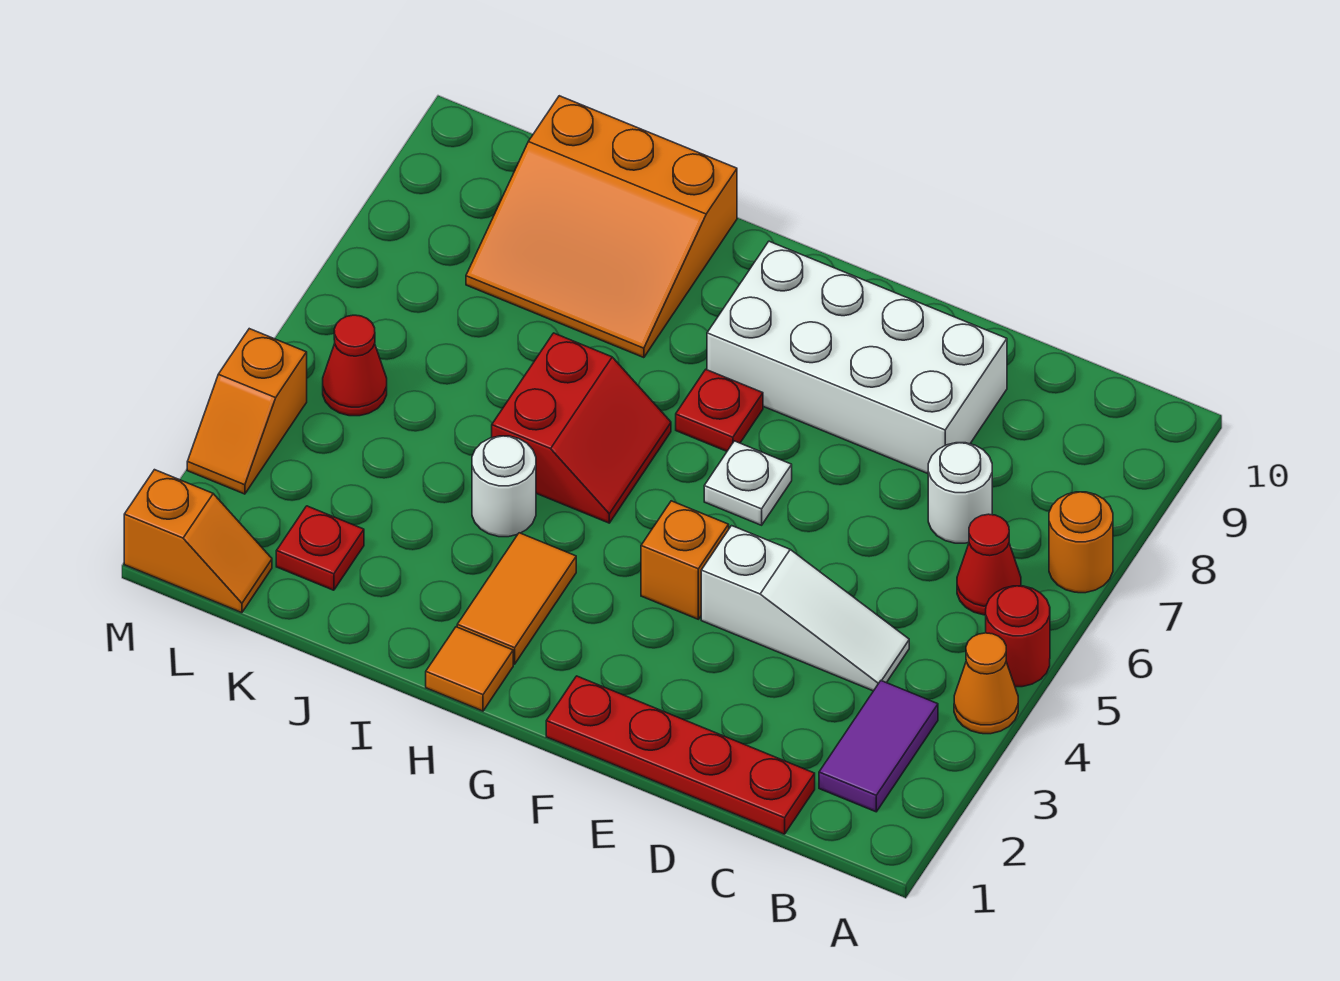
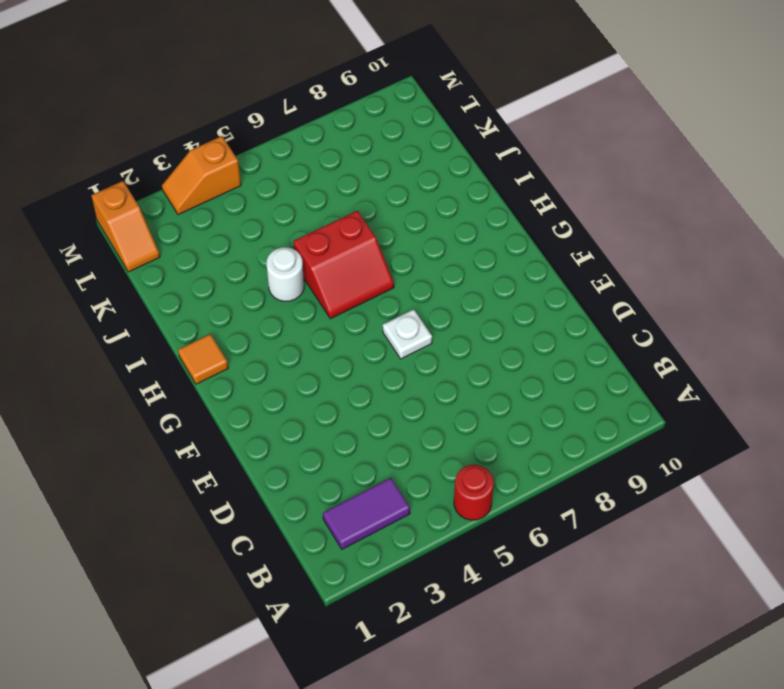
none -> orange 1x1 cone [954,633,1018,734]
none -> orange 1x1 round brick [1049,492,1113,593]
none -> red 1x1 cone [957,514,1021,615]

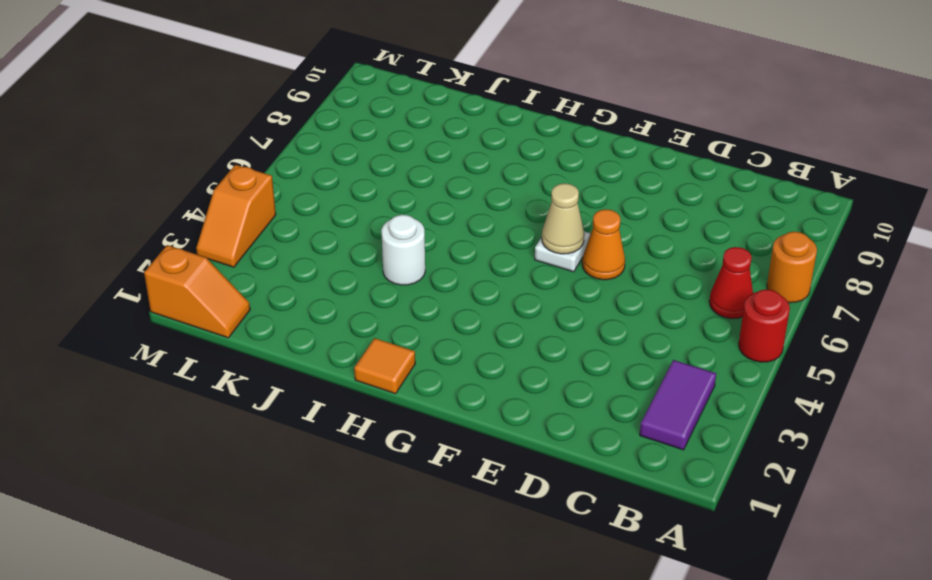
orange 1x1 cone [582,209,625,280] -> orange 1x1 cone moved to [954,633,1018,734]
tan 1x1 cone [542,183,584,254] -> none
none -> red 1x4 plate [546,676,815,834]
none -> white 1x3 slope [701,526,909,691]
none -> white 1x1 round brick [928,443,992,543]

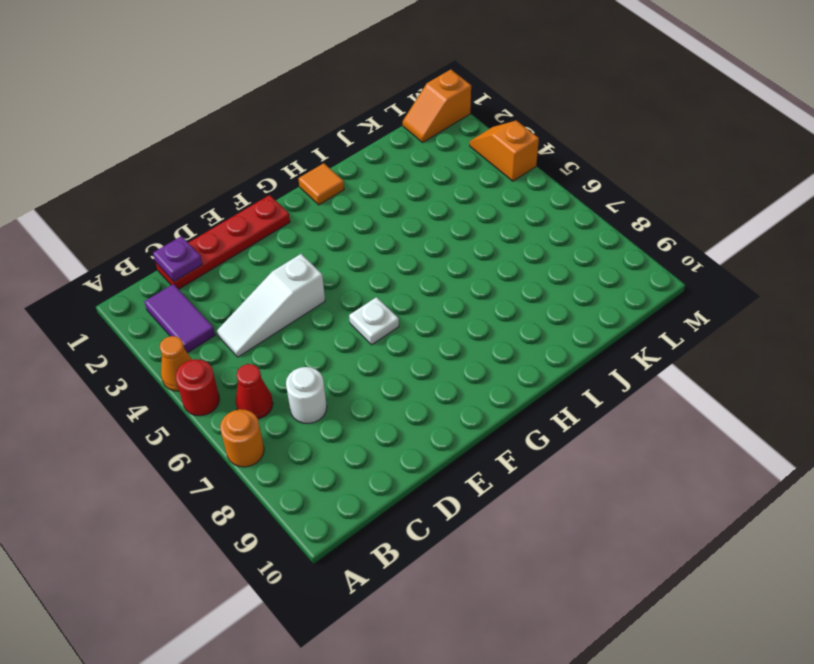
purple 1x1 plate [153,236,202,282] -> none
none -> white 2x4 brick [707,241,1007,474]
none -> orange 1x1 brick [641,501,729,619]
none -> red 1x1 plate [676,370,763,451]

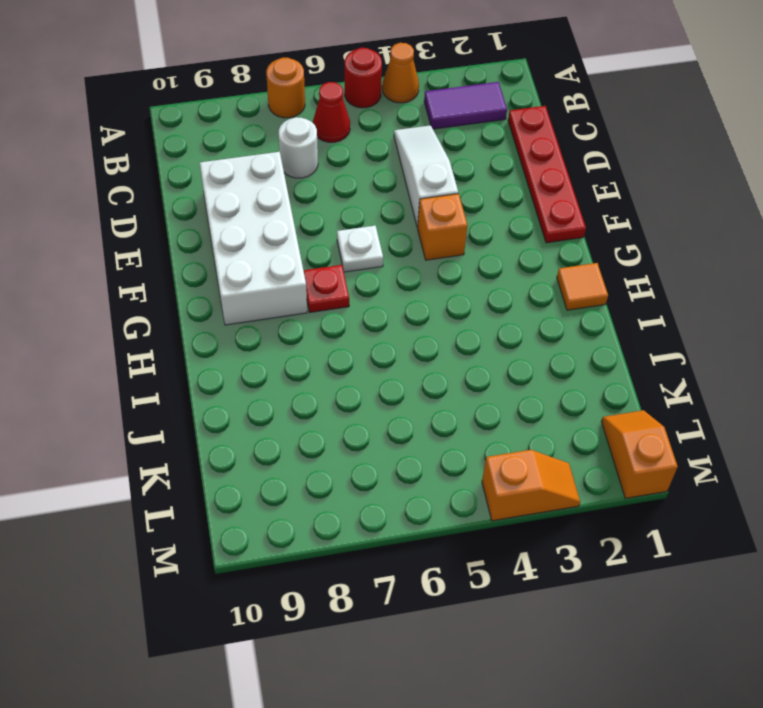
none -> orange 1x2 tile [457,533,576,664]
none -> red 2x2 slope [492,333,671,523]
none -> white 1x1 round brick [472,436,536,537]

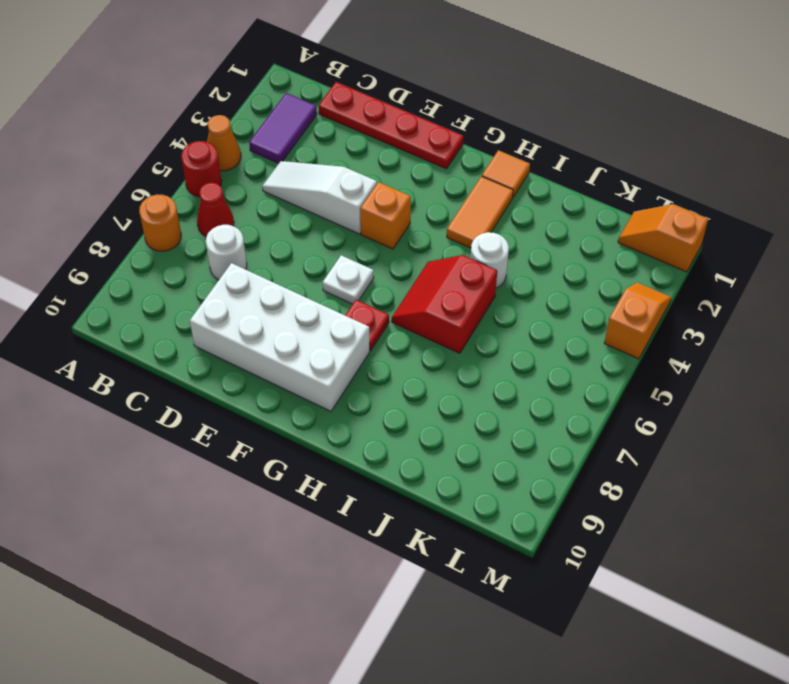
none -> orange 3x3 slope [466,96,737,358]
none -> red 1x1 plate [276,506,364,590]
none -> red 1x1 cone [323,315,387,416]

